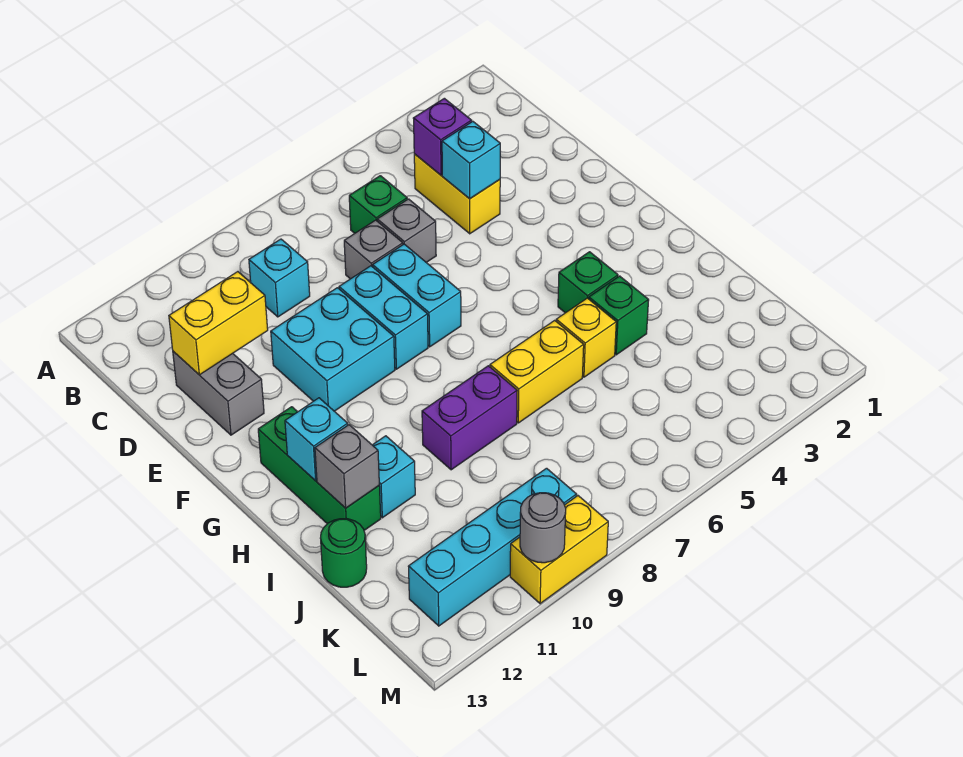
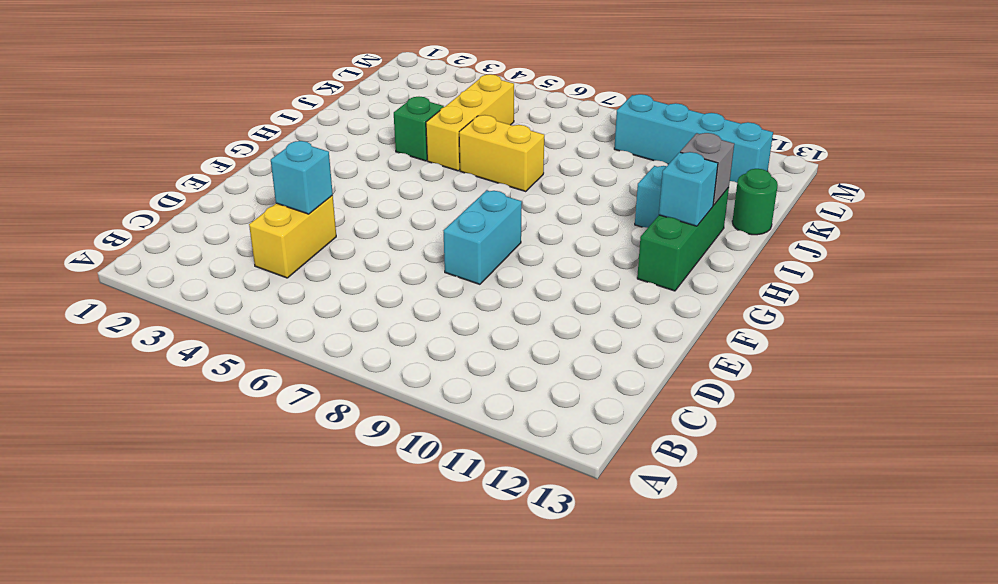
yellow 1x3 brick [426,74,514,171] -> yellow 1x1 brick [556,298,616,377]
none -> green 1x1 brick [349,176,407,233]
none -> cyan 1x1 brick [249,239,310,317]
none -> grey 1x1 brick [377,199,436,262]

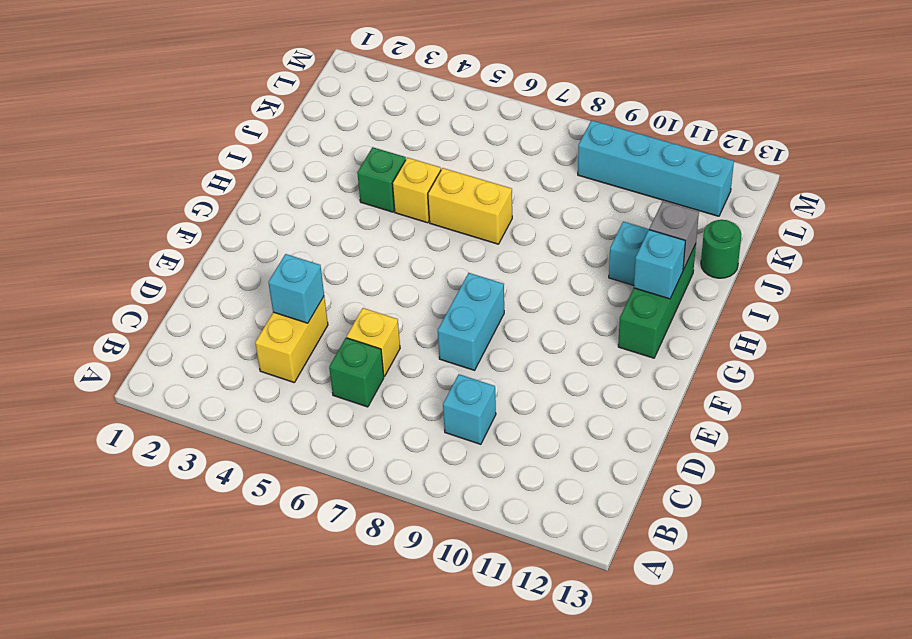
yellow 1x1 brick [347,308,400,377] -> grey 1x1 brick [377,199,436,262]
none -> grey 1x1 brick [344,220,403,279]
none -> grey 1x2 brick [173,351,264,435]
none -> cyan 1x2 brick [373,244,461,347]

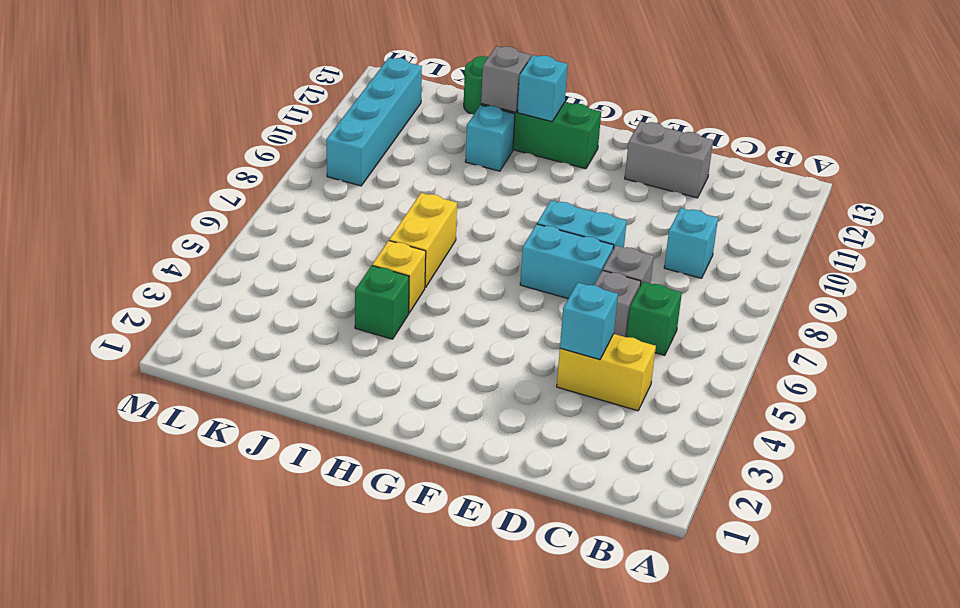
none -> cyan 2x2 brick [271,288,395,411]
none -> green 1x1 brick [558,252,618,313]
none -> purple 1x2 brick [422,366,517,470]

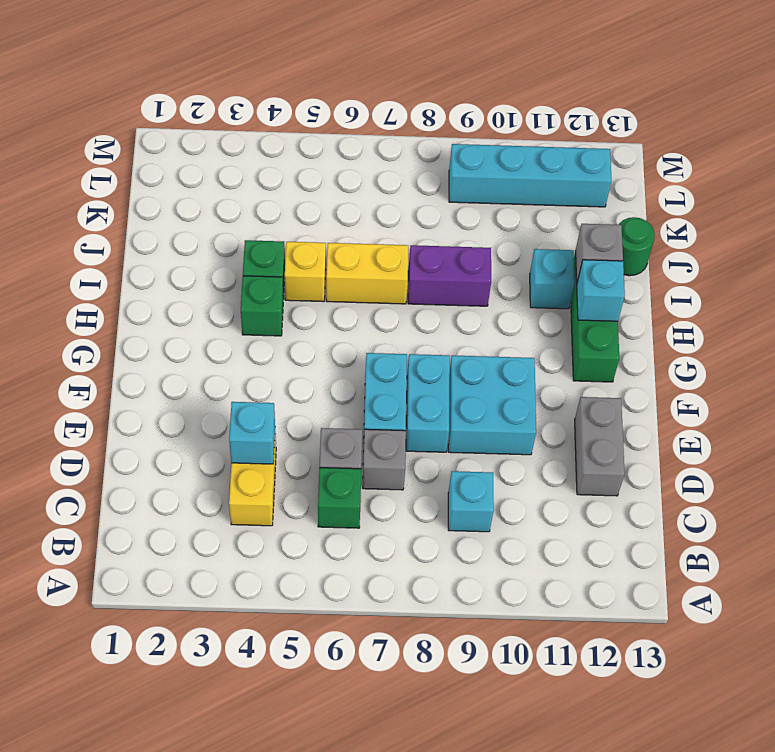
none -> yellow 1x2 brick [510,496,608,604]
none -> purple 1x1 brick [413,98,472,175]
none -> yellow 1x2 brick [169,272,268,375]

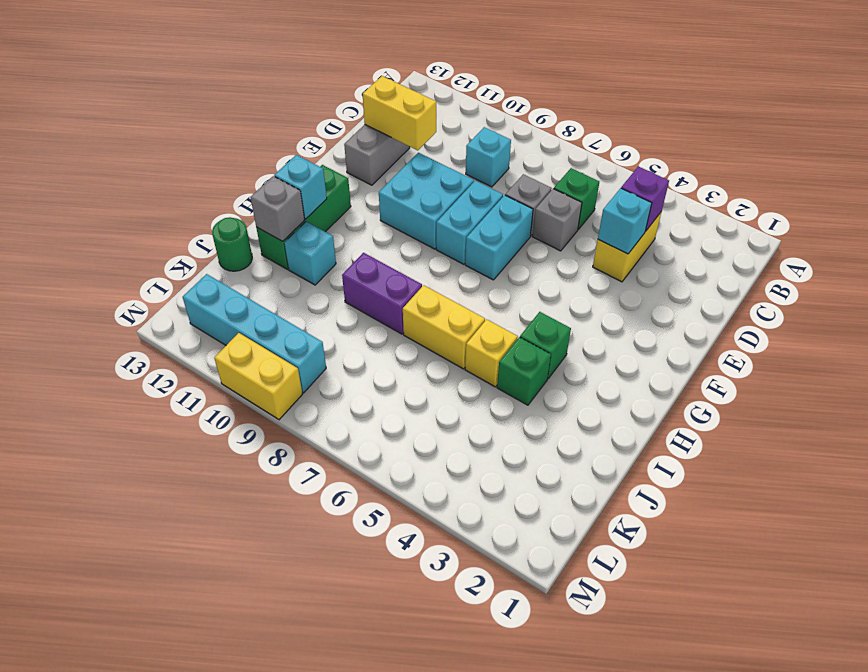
none -> grey 1x1 round brick [520,493,566,563]

